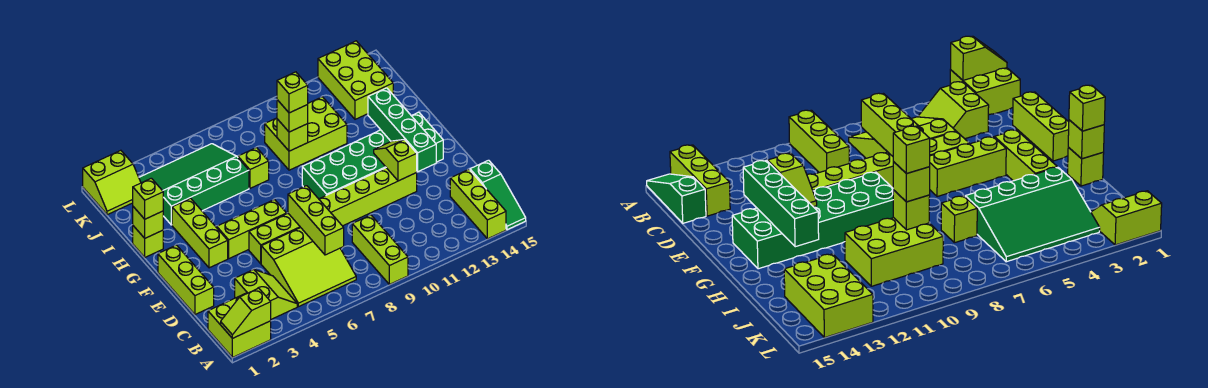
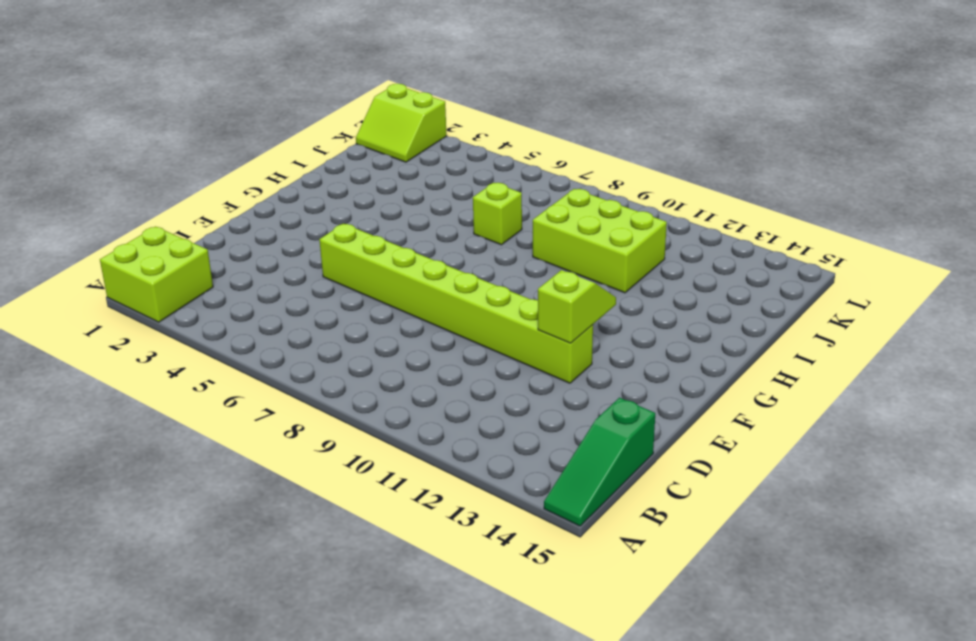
none -> lime 1x3 brick [352,215,408,284]
none -> lime 1x3 brick [450,170,506,239]
none -> lime 2x2 slope [235,270,297,319]

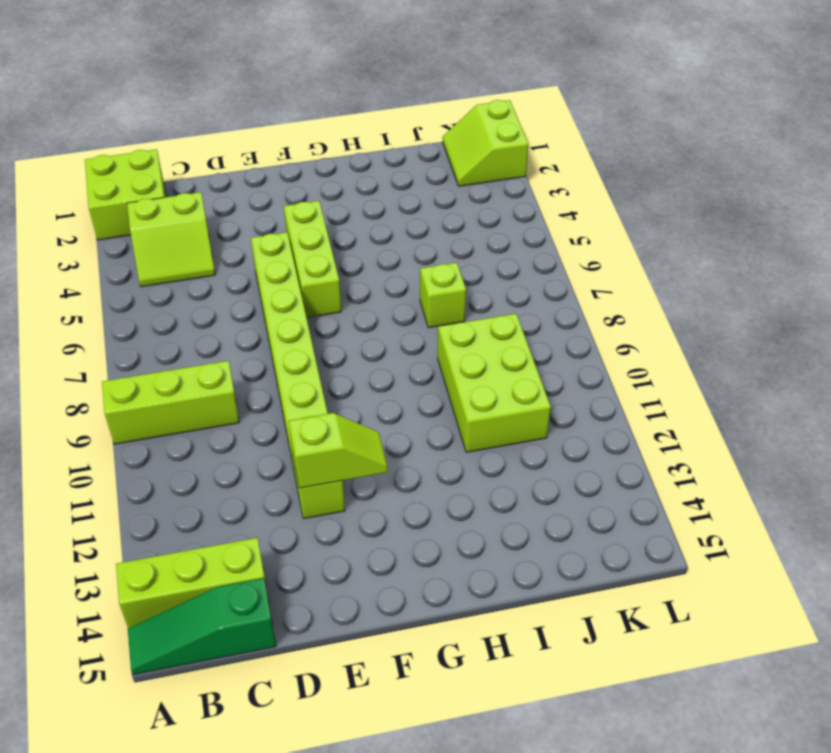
none -> lime 3x3 slope [261,228,356,307]
none -> lime 1x3 brick [158,245,214,315]
none -> lime 1x3 brick [172,198,228,268]

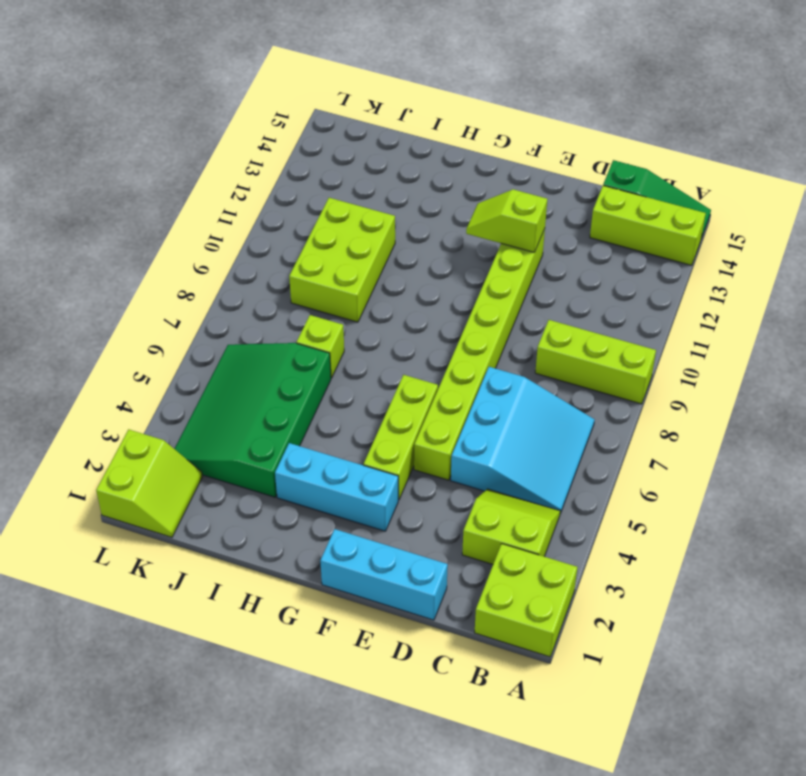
cyan 3x3 slope [451,367,595,514] -> lime 3x3 slope [261,228,356,307]
cyan 1x3 brick [320,529,448,620] -> lime 1x3 brick [158,245,214,315]
cyan 1x3 brick [275,443,398,531] -> lime 1x3 brick [172,198,228,268]
none -> green 2x6 brick [302,112,443,199]
none -> lime 1x1 brick [133,226,163,257]
none -> lime 2x3 brick [318,41,393,119]

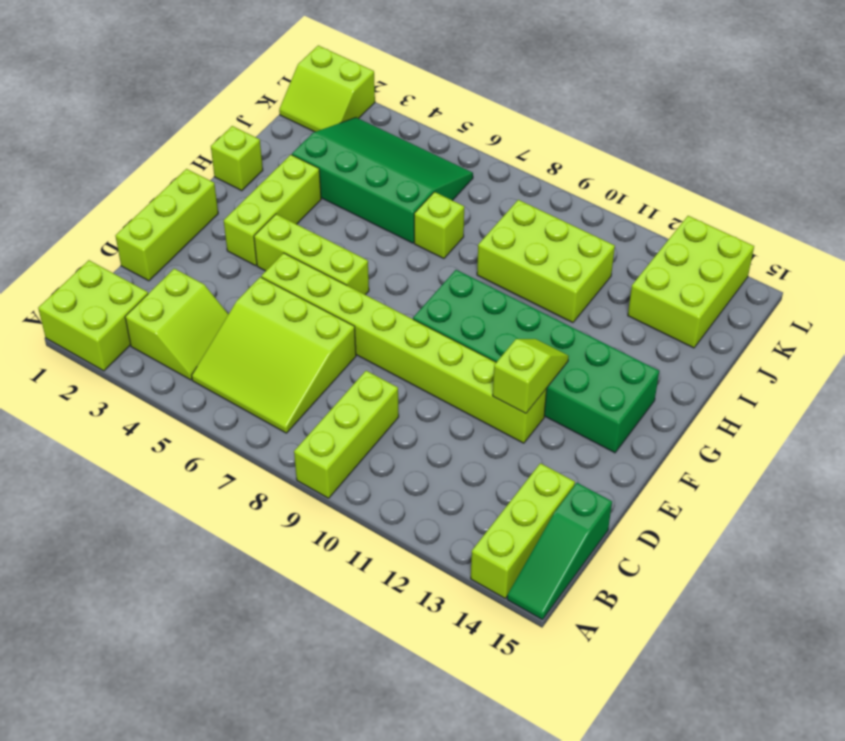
none -> lime 1x2 slope [221,288,271,338]
none -> lime 1x3 brick [288,186,344,255]
none -> green 1x4 brick [368,88,436,172]

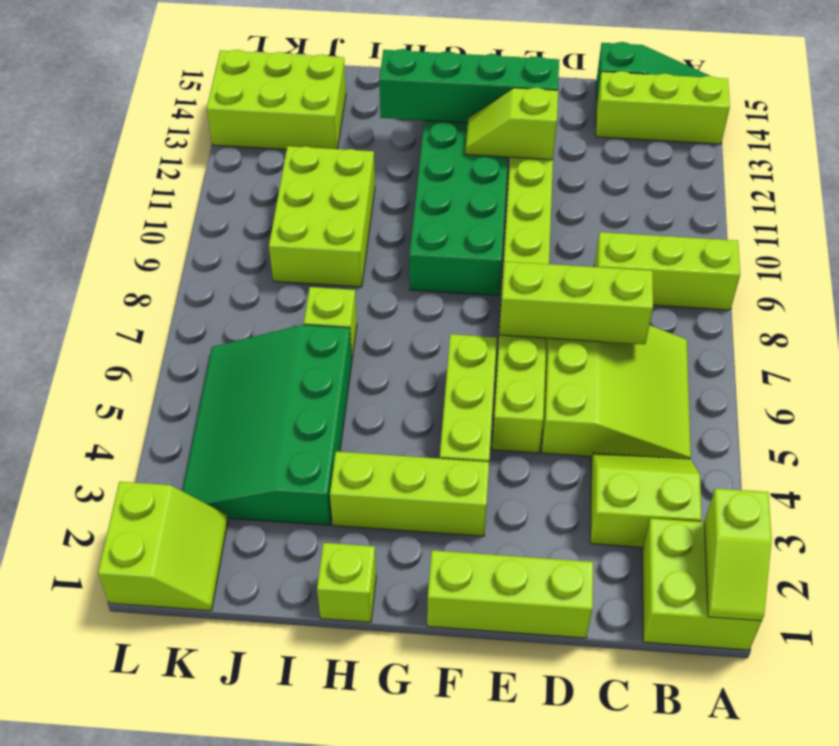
none -> lime 1x1 brick [133,207,163,238]
none -> lime 1x1 brick [277,119,308,151]
none -> lime 1x1 brick [133,178,163,219]

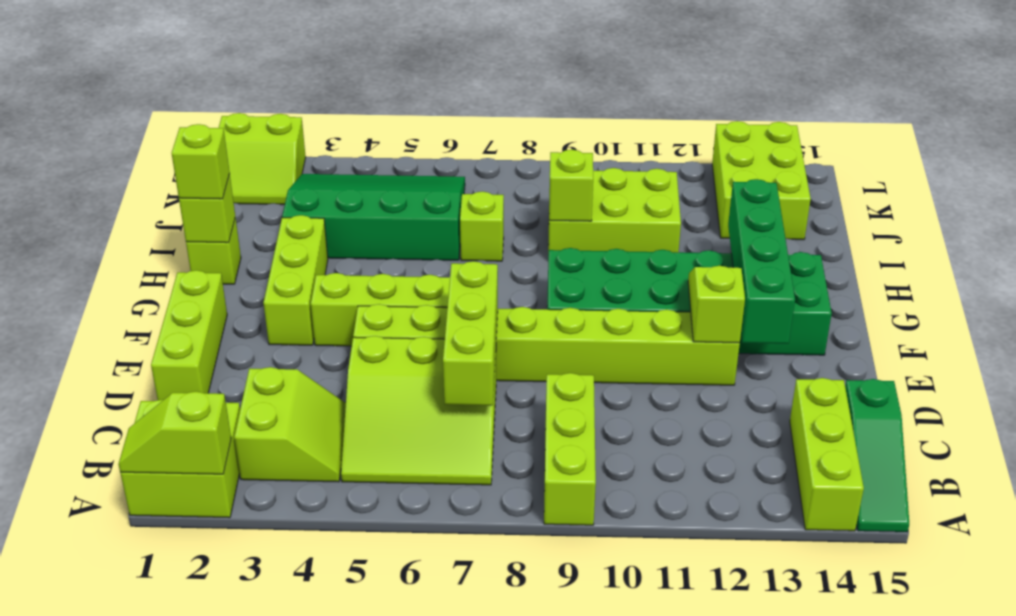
none -> lime 1x1 brick [277,100,308,132]
none -> lime 1x1 brick [277,72,308,113]

